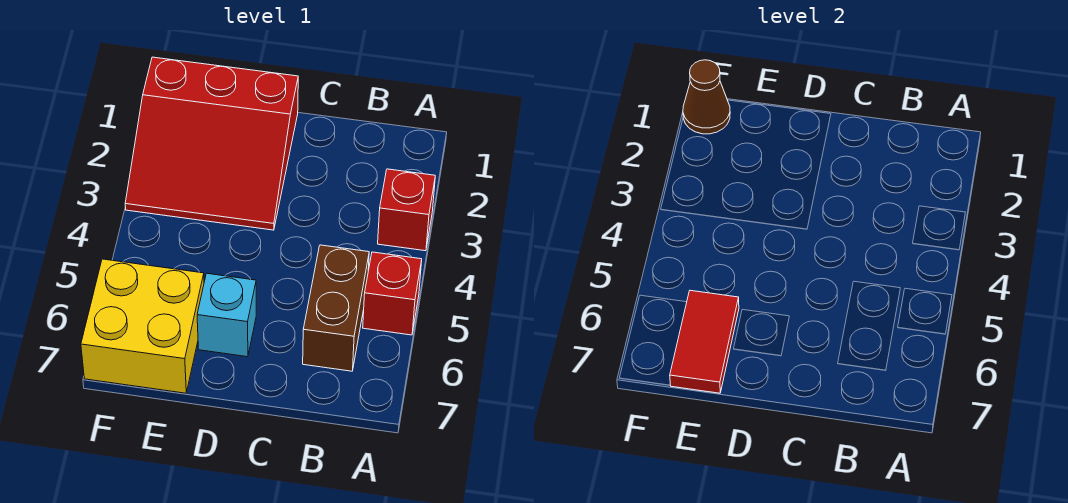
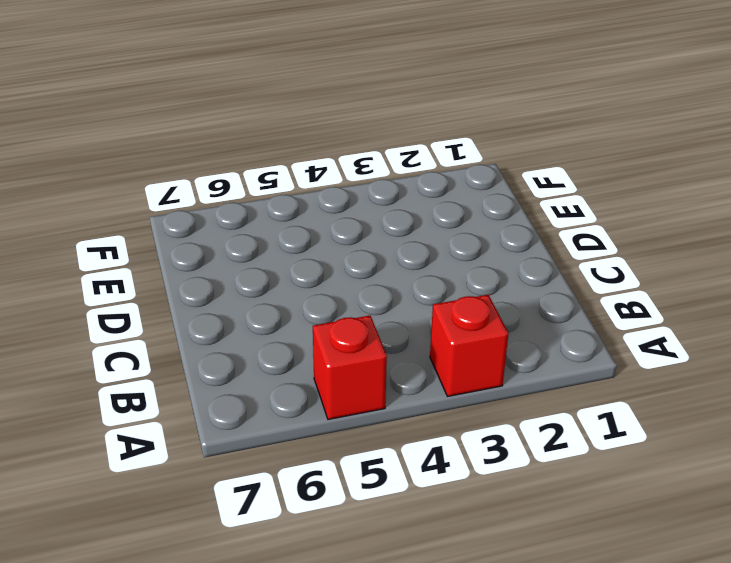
none -> brown 1x2 brick [303,245,369,371]
none -> red 3x3 slope [125,57,298,230]

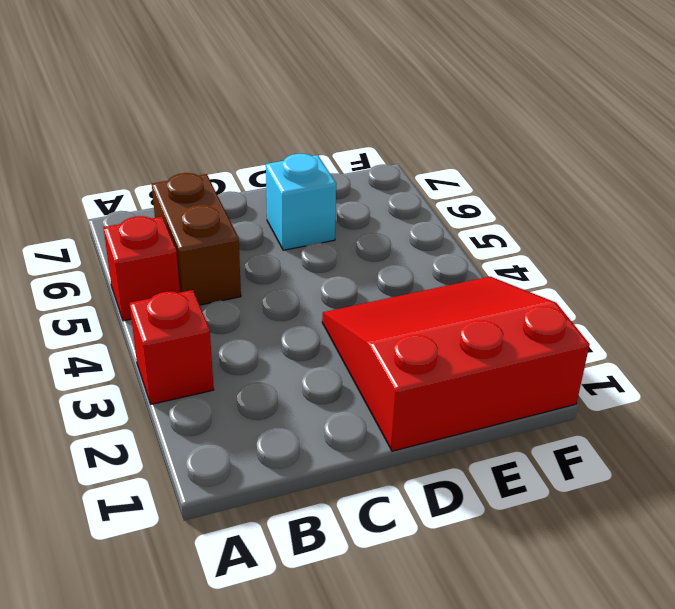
none -> yellow 2x2 brick [81,259,204,393]
none -> red 1x2 tile [670,290,739,393]

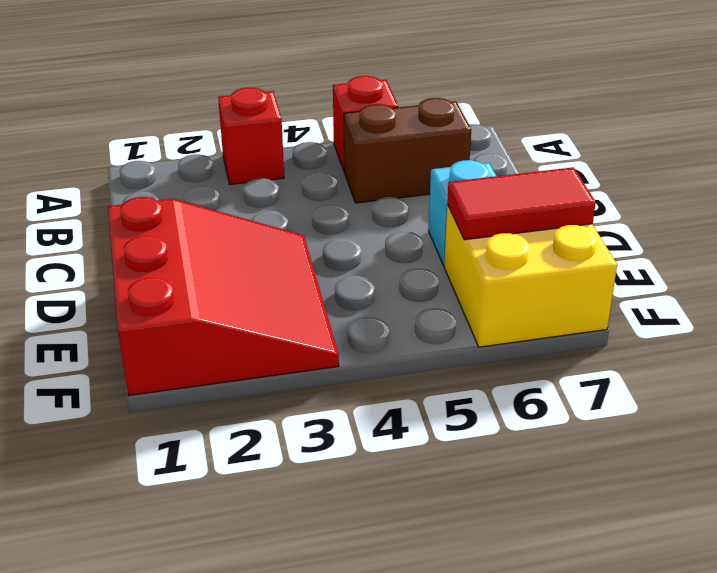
none -> brown 1x1 cone [683,60,730,134]

